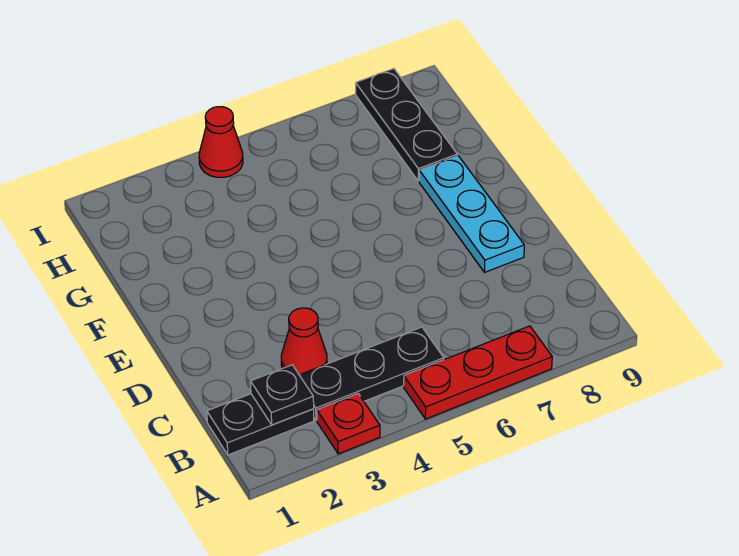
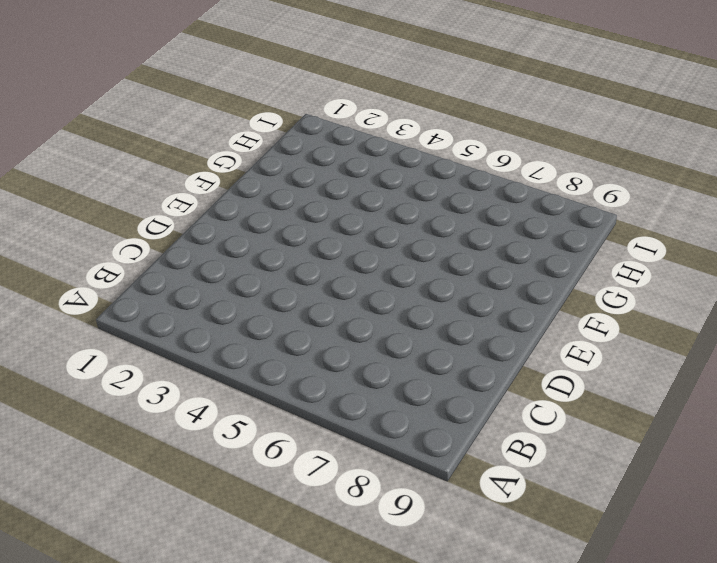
none -> red 1x1 plate [317,394,380,454]
none -> red 1x3 plate [404,326,552,419]

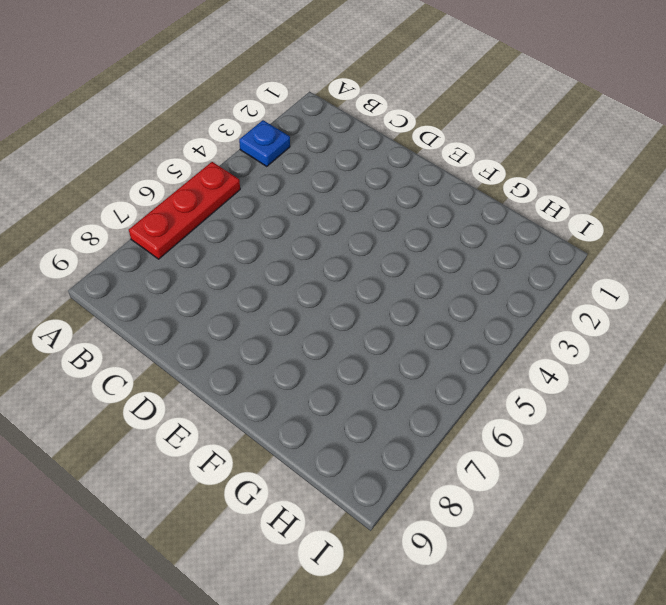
blue 1x1 plate [239,120,290,167] -> red 1x1 plate [317,394,380,454]
none -> black 1x2 plate [207,394,314,455]
none -> black 1x3 plate [300,327,444,420]

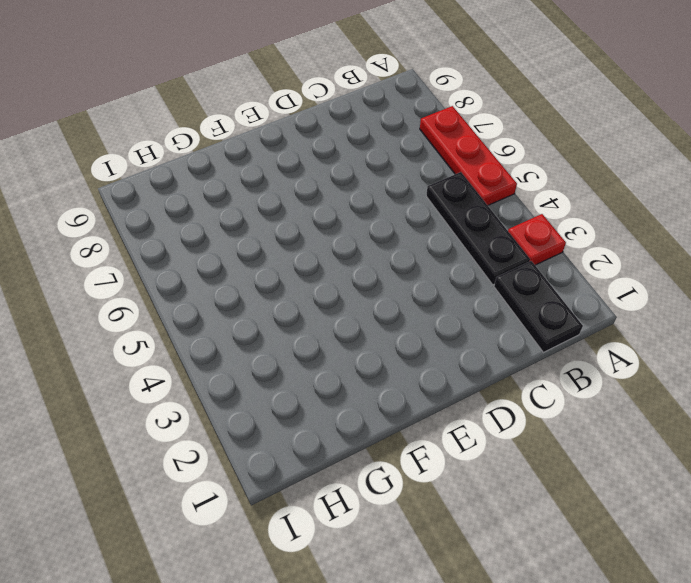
none -> red 1x1 cone [281,308,327,375]
none -> cyan 1x3 plate [419,156,524,272]

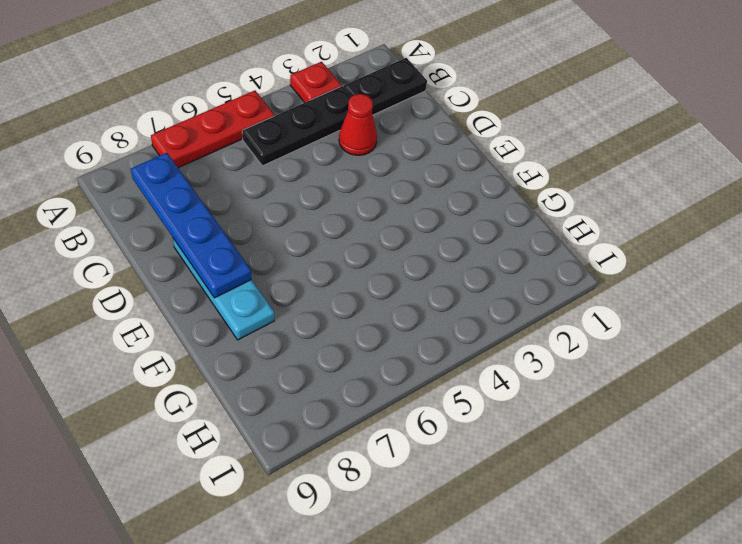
blue 1x4 plate [131,153,251,298] -> none
none -> black 1x3 plate [356,69,457,181]
none -> red 1x1 cone [199,107,243,177]

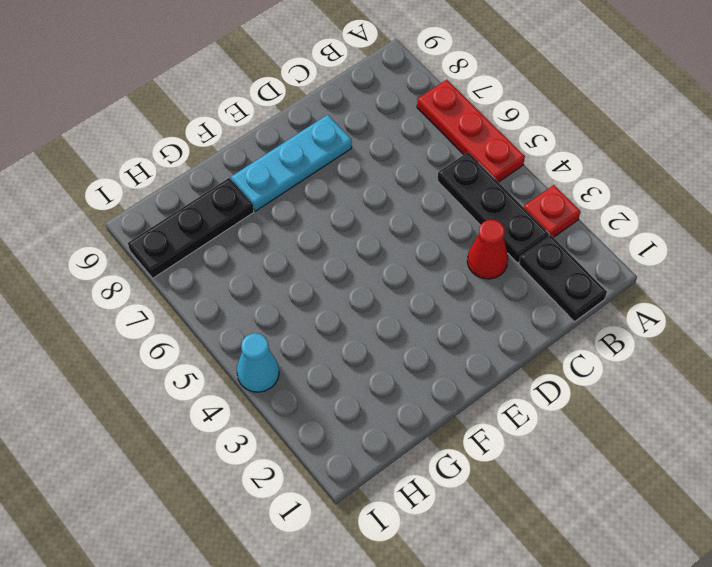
cyan 1x1 cone [237,333,279,392] -> red 1x1 cone [199,107,243,177]
none -> black 1x1 plate [251,365,314,425]

